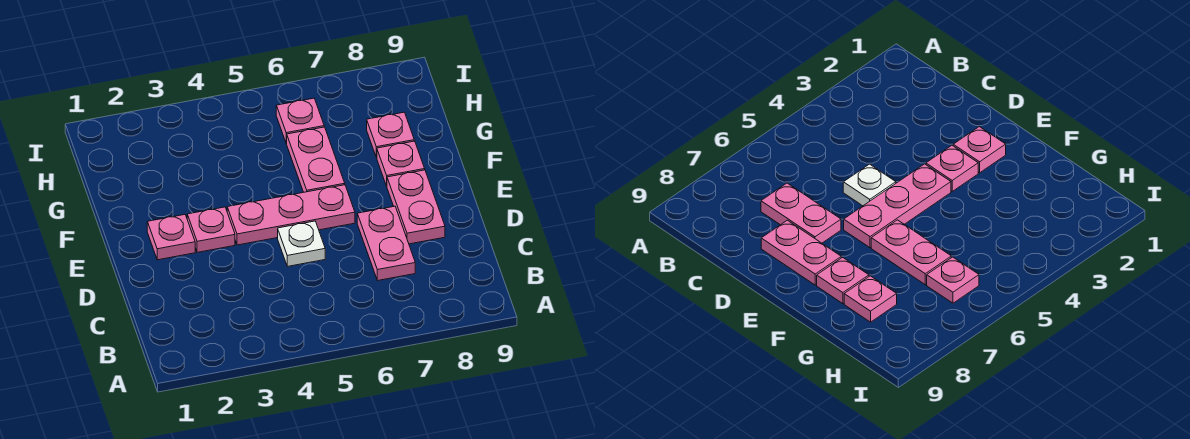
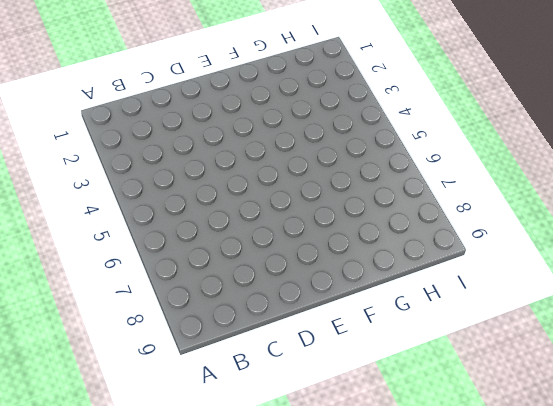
none -> pink 1x2 plate [357,206,415,280]
none -> white 1x1 plate [278,221,325,266]

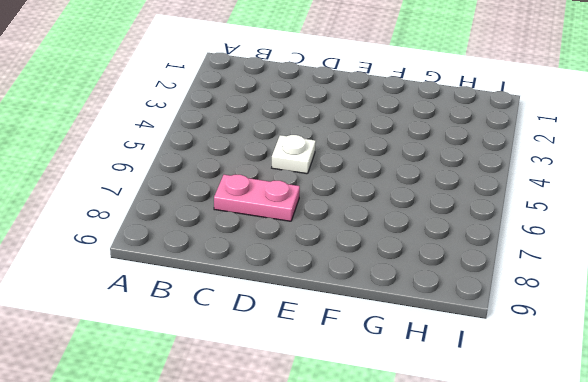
none -> pink 1x2 plate [387,170,445,244]
none -> pink 1x1 plate [147,215,195,260]

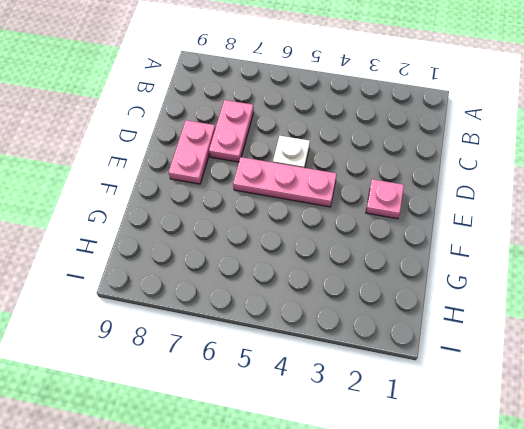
none -> pink 1x1 plate [187,207,235,252]
none -> pink 1x2 plate [286,127,345,192]

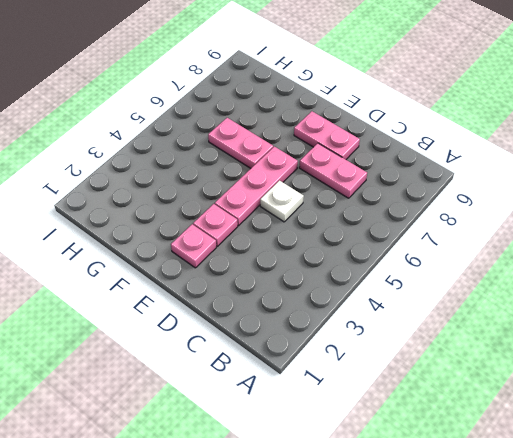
none -> pink 1x1 plate [377,141,425,186]
none -> pink 1x1 plate [367,112,414,158]

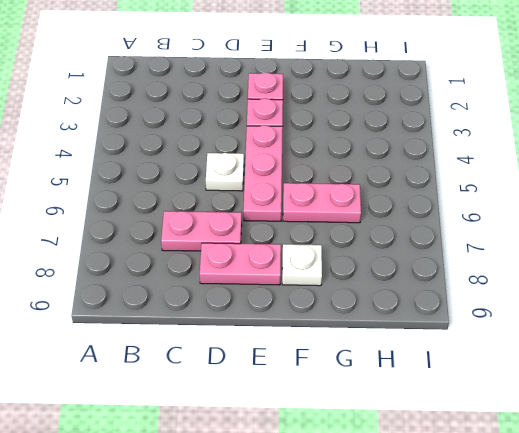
white 1x1 plate [282,244,322,286] -> pink 1x1 plate [377,141,425,186]
none -> pink 1x1 plate [367,112,414,158]
none -> pink 1x1 plate [276,98,324,143]

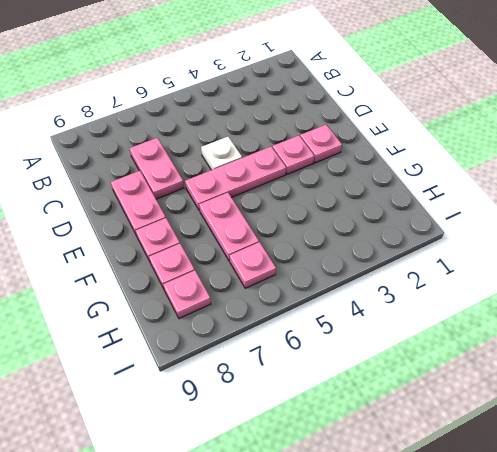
pink 1x1 plate [163,270,211,319] -> none

